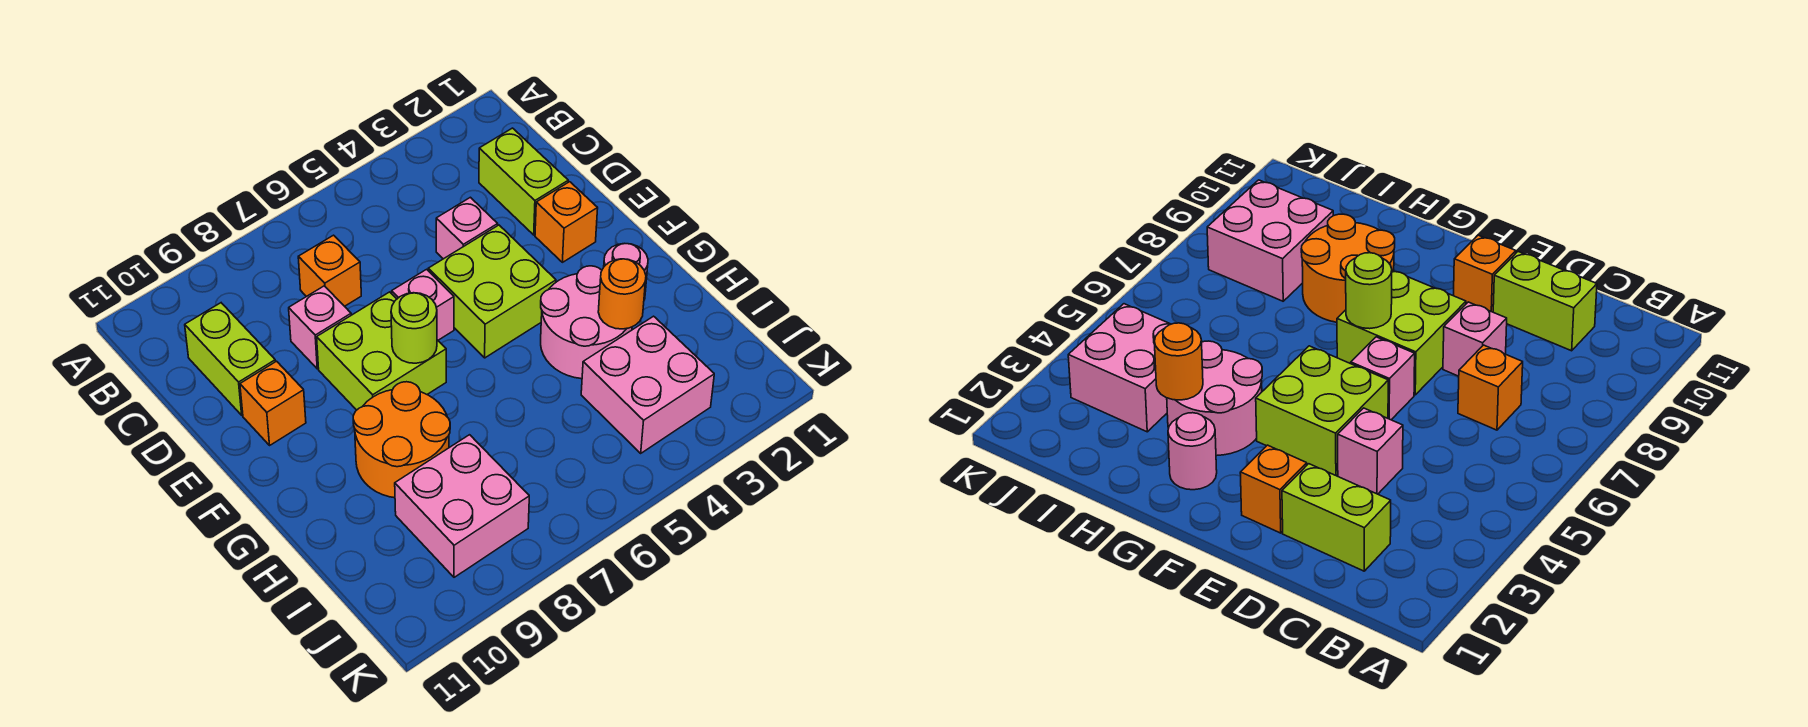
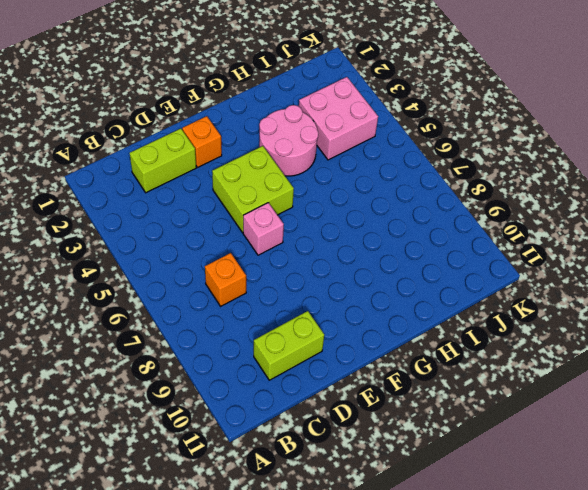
none -> pink 1x1 brick [436,197,498,259]
none -> pink 1x1 brick [289,286,351,369]
none -> lime 2x2 brick [317,292,446,410]

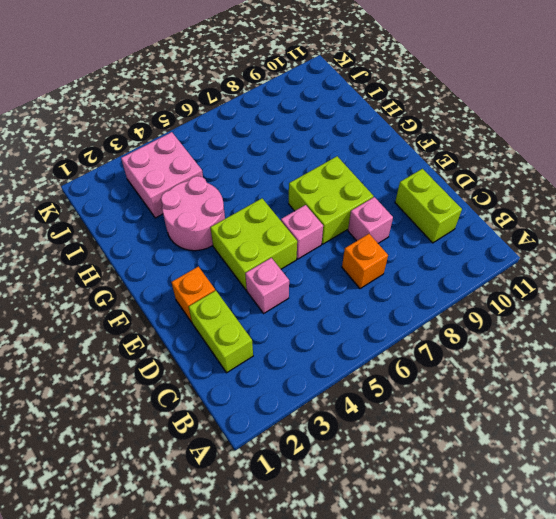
none -> orange 1x1 brick [240,361,306,445]
none -> pink 1x1 round brick [604,244,648,300]
none -> orange 2x2 round brick [353,382,450,498]

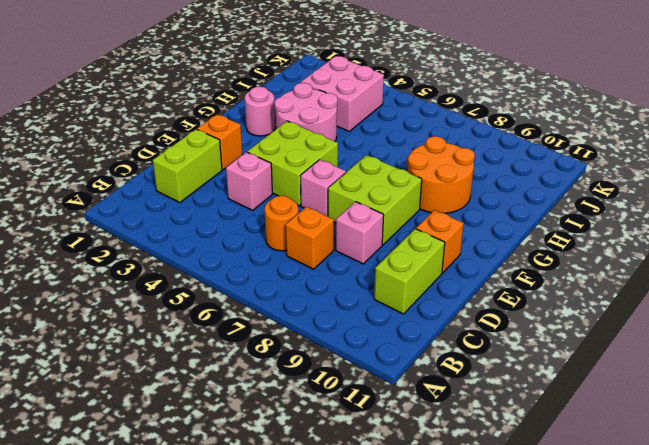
orange 1x1 round brick [264,196,298,251] -> orange 1x1 round brick moved to [598,259,646,329]
none -> pink 2x2 brick [395,435,529,577]
none -> lime 1x1 round brick [391,293,437,363]

